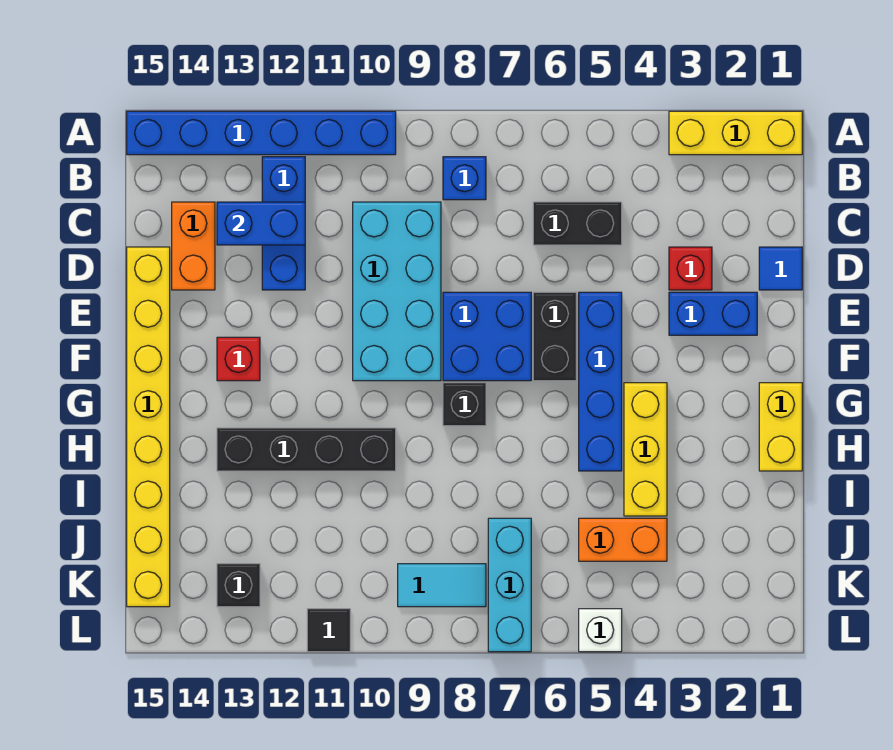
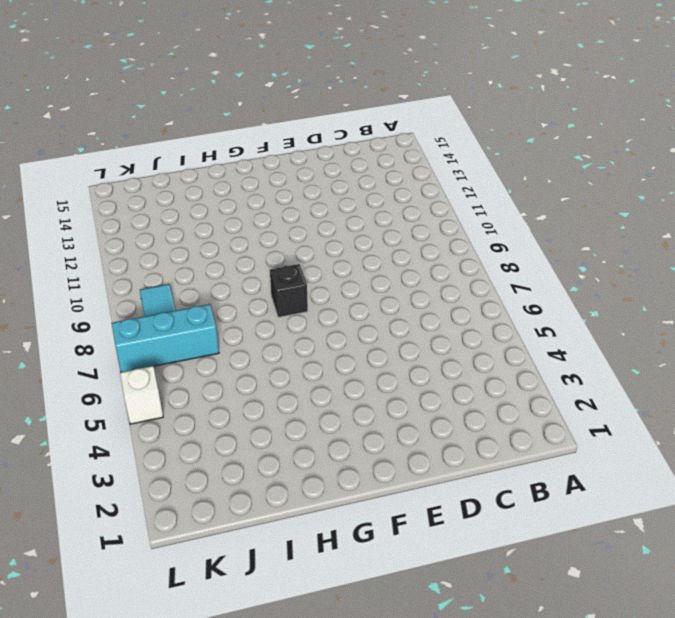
none -> yellow 1x3 brick [669,111,802,155]
none -> blue 1x6 brick [127,111,396,155]
none -> blue 1x1 brick [443,157,486,200]

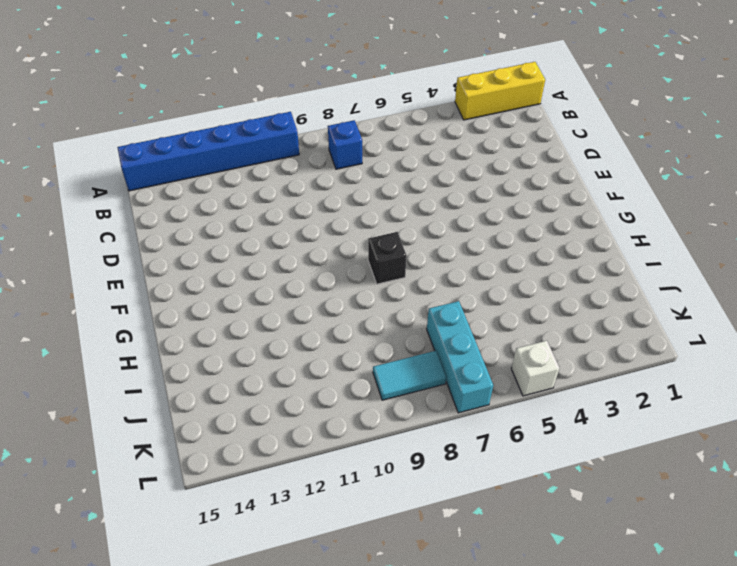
none -> blue 1x3 brick [262,157,305,290]
none -> black 1x2 brick [533,202,622,245]
none -> cyan 2x4 brick [353,202,441,381]

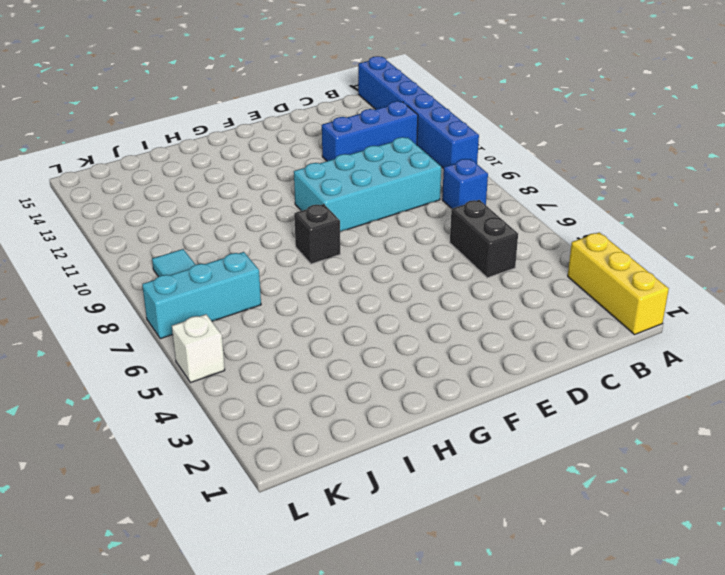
none -> orange 1x2 brick [172,202,215,290]
none -> blue 1x1 tile [759,247,802,290]
none -> red 1x1 brick [669,247,712,290]

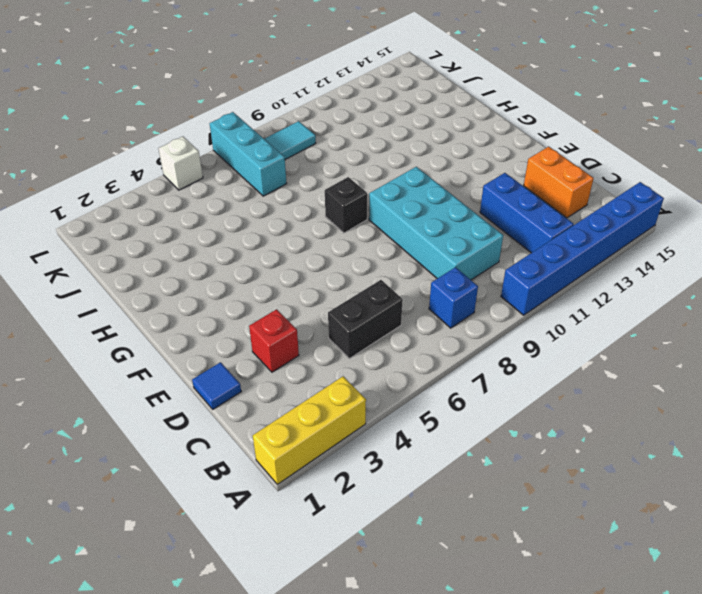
none -> yellow 1x8 brick [127,247,170,607]
none -> blue 1x2 brick [669,292,757,335]
none -> blue 1x4 brick [579,292,622,471]

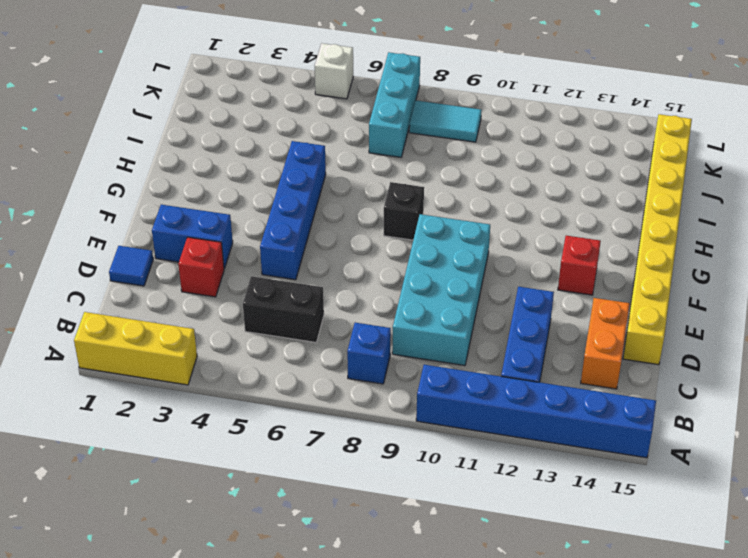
none -> black 1x2 brick [533,292,576,381]
none -> blue 2x2 brick [443,292,531,381]
none -> yellow 1x2 brick [759,383,802,471]

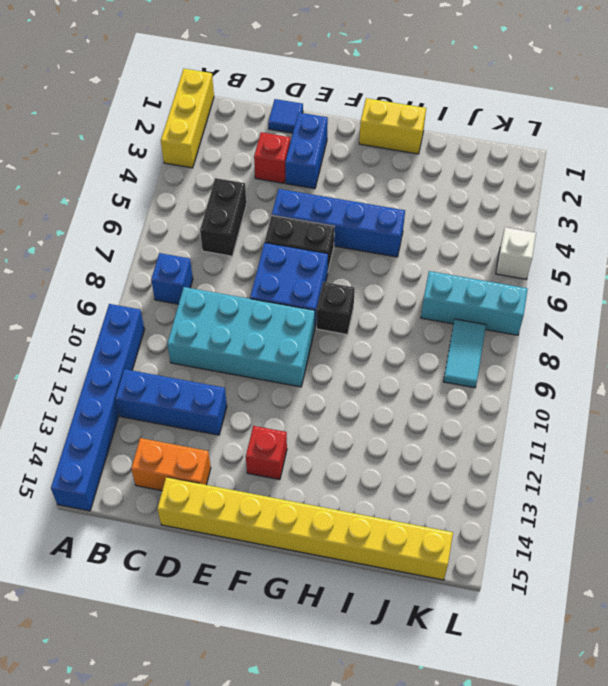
none -> yellow 1x3 brick [624,383,667,516]
none -> black 1x4 brick [217,428,396,471]
none -> orange 1x2 brick [579,518,667,561]

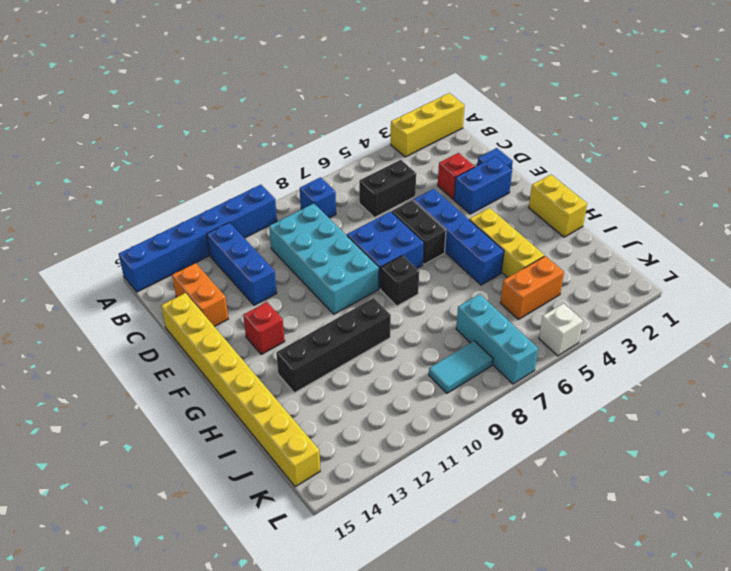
none -> black 1x1 brick [217,564,260,607]
none -> black 1x1 tile [307,609,350,652]
none -> blue 1x2 brick [217,202,305,245]

